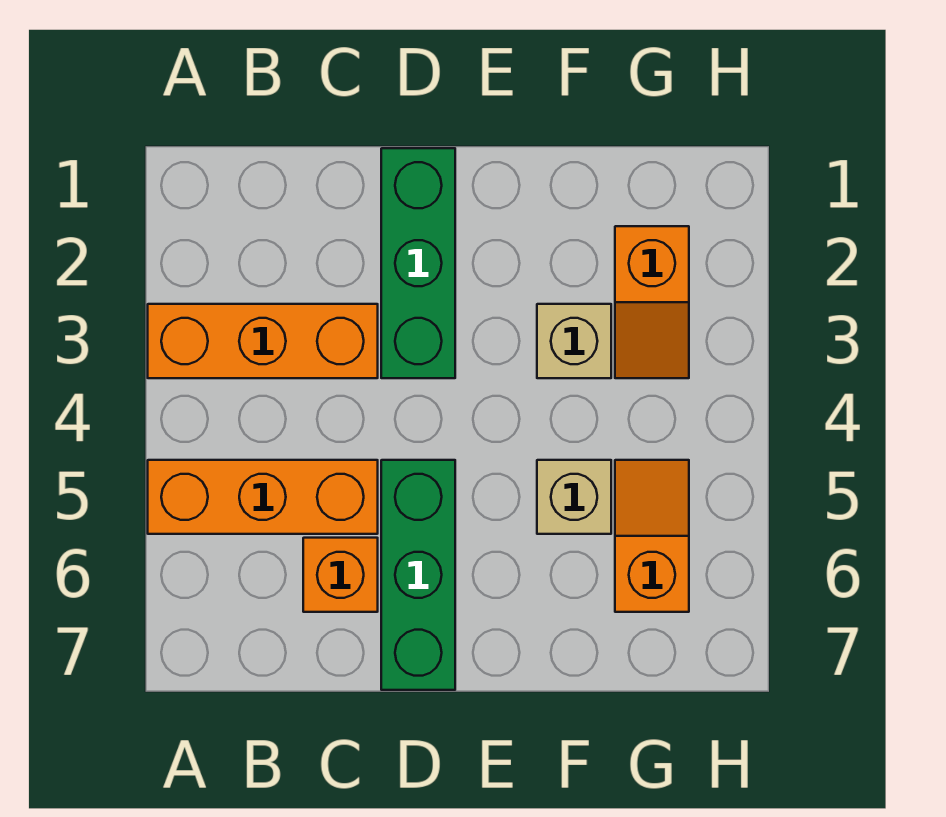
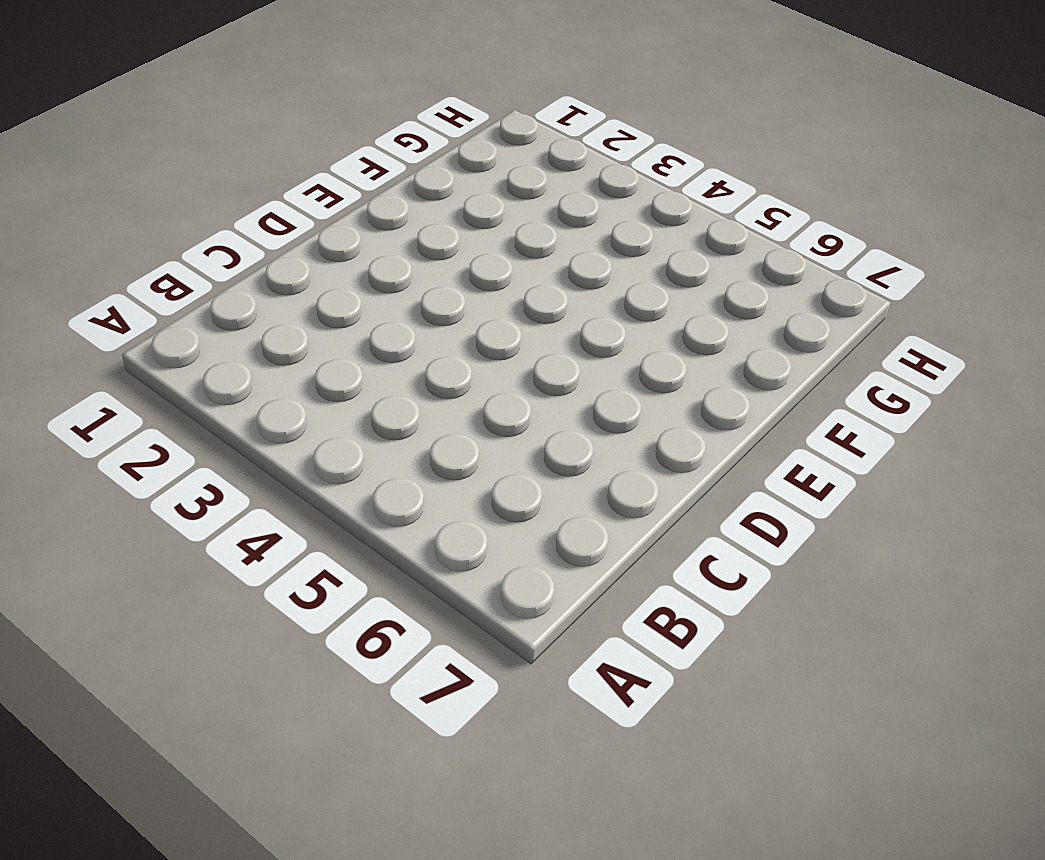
none -> orange 1x3 brick [148,304,378,378]
none -> orange 1x3 brick [148,460,378,534]

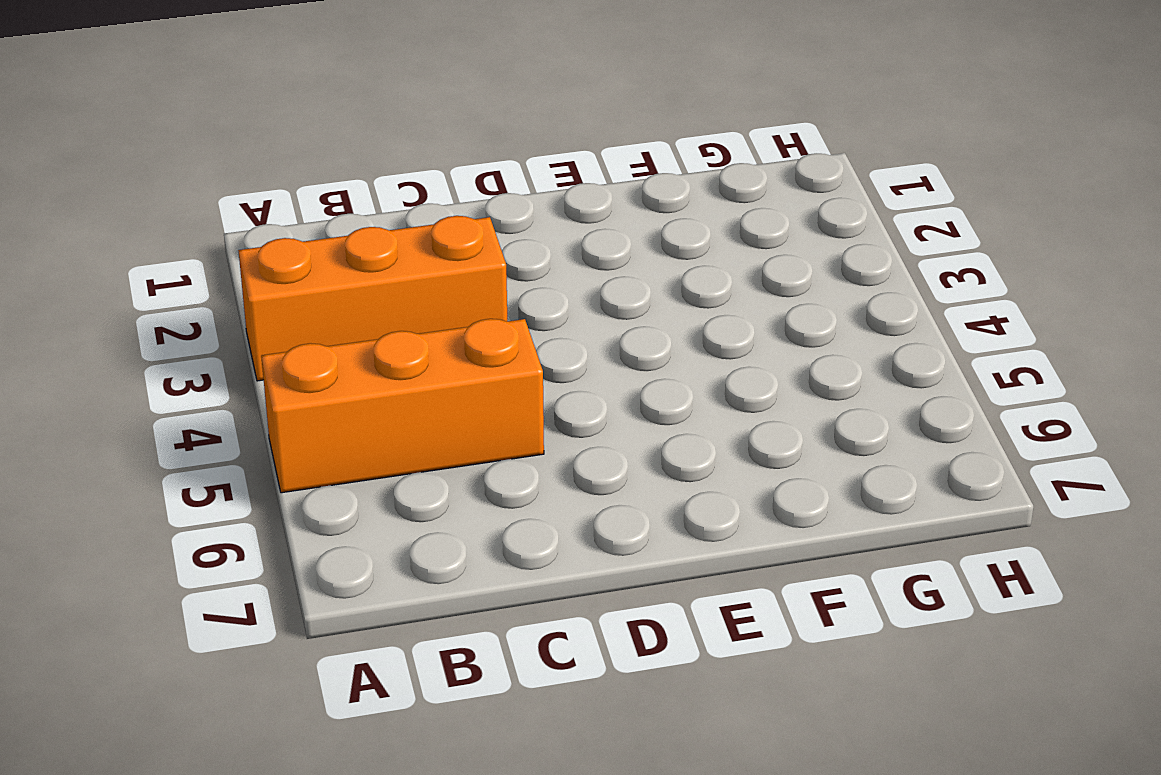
none -> orange 1x1 brick [303,538,378,612]
none -> green 1x3 brick [381,148,455,378]

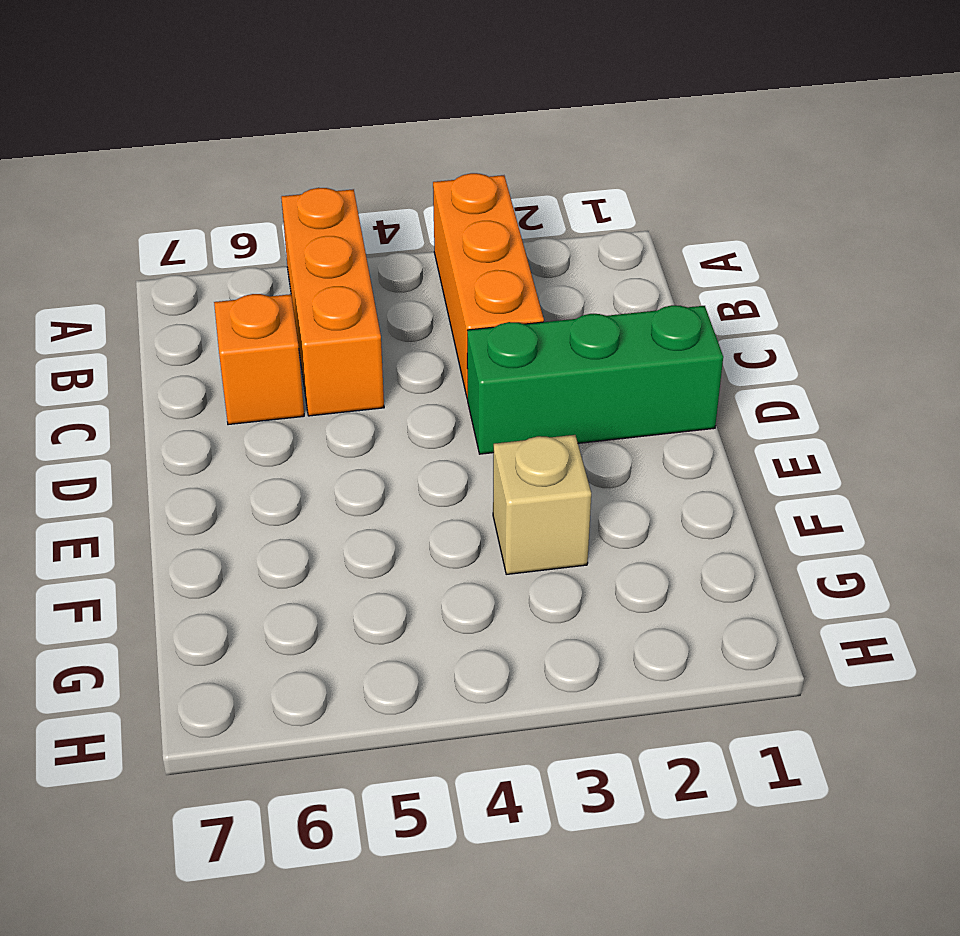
none -> green 1x3 brick [381,460,455,690]
none -> tan 1x1 brick [537,460,611,534]

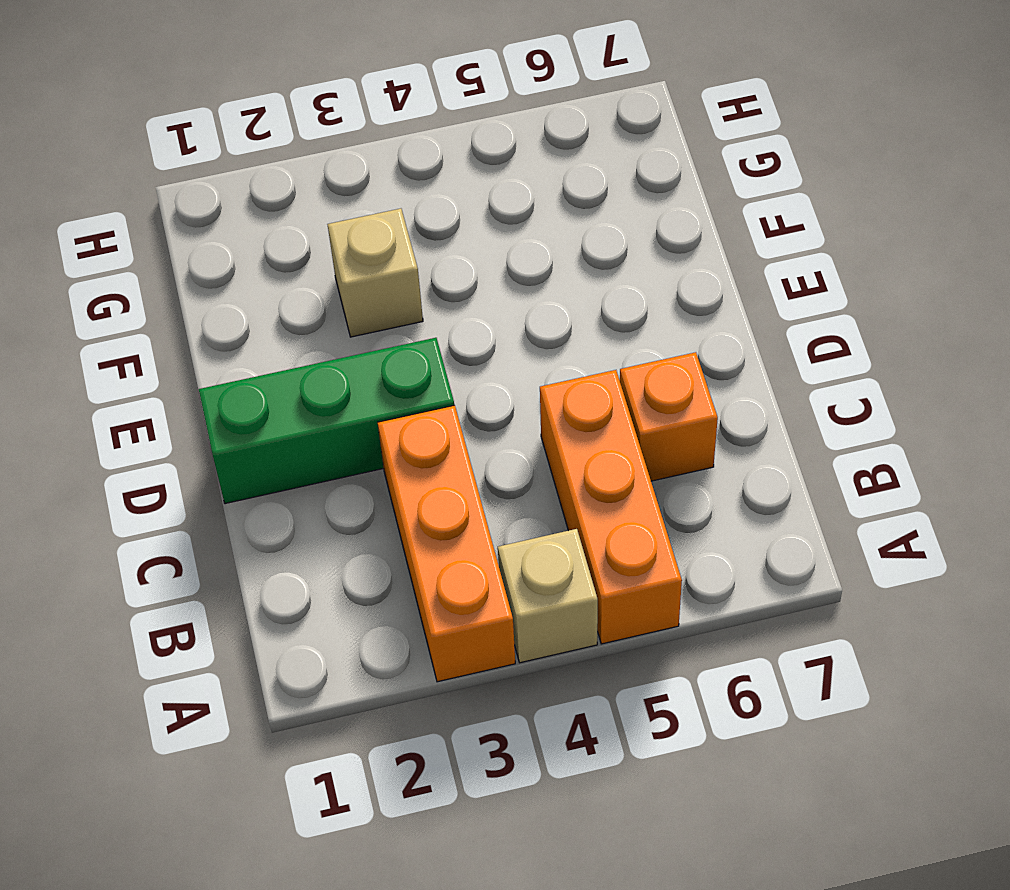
tan 1x1 brick [498,529,598,663] -> tan 1x1 brick moved to [537,460,611,534]
none -> green 1x3 brick [381,460,455,690]
none -> orange 1x2 slope [615,226,689,378]

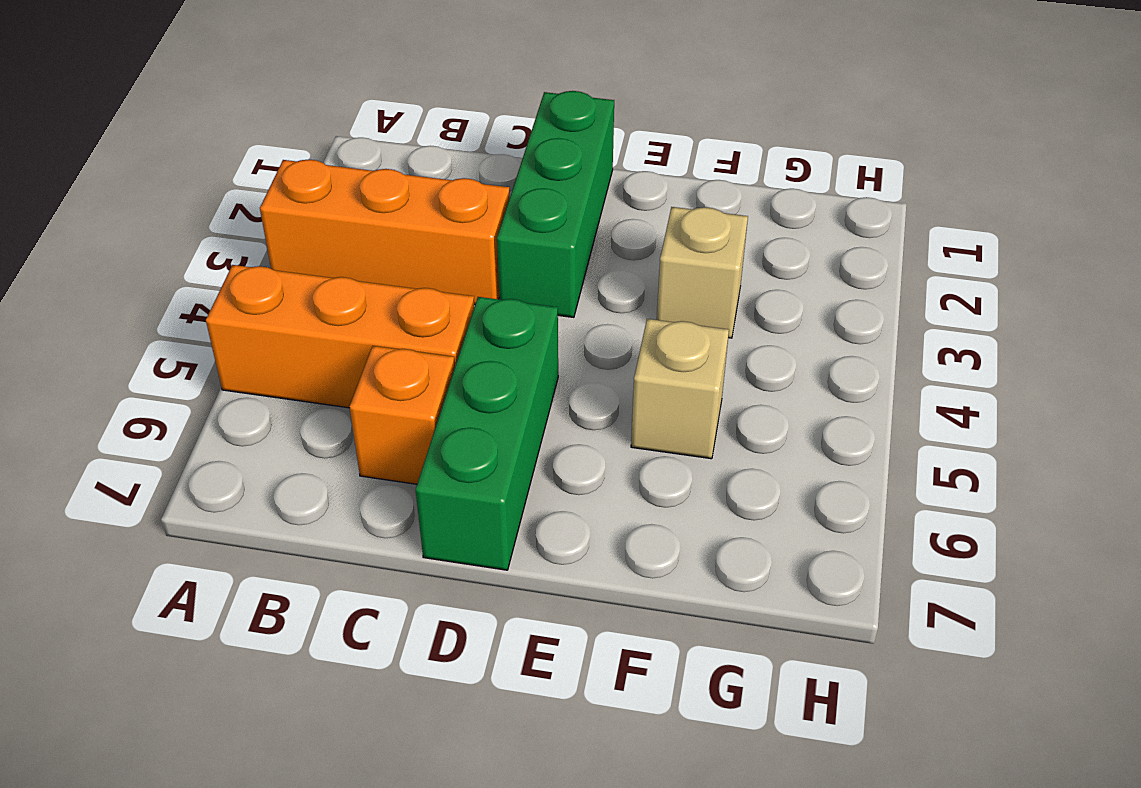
none -> orange 1x2 slope [615,226,689,378]
none -> orange 1x2 slope [615,460,689,612]

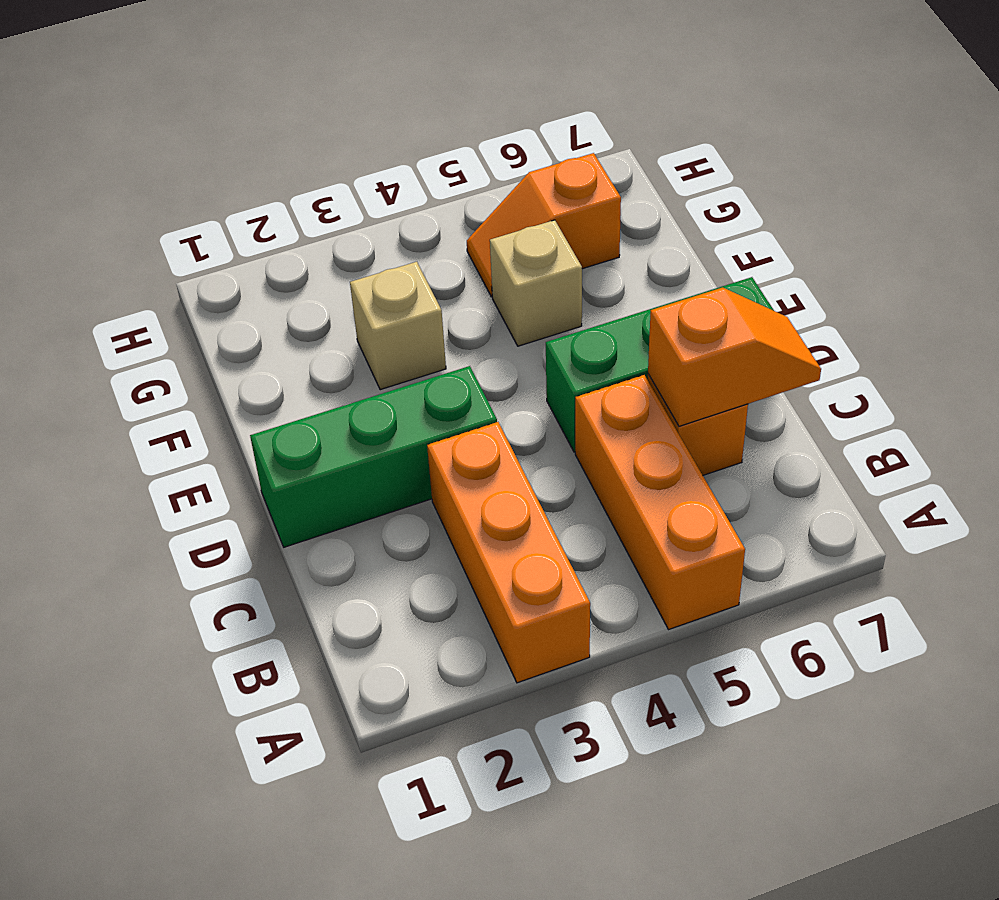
orange 1x2 slope [648,288,821,426] -> orange 1x2 slope moved to [615,226,689,378]

